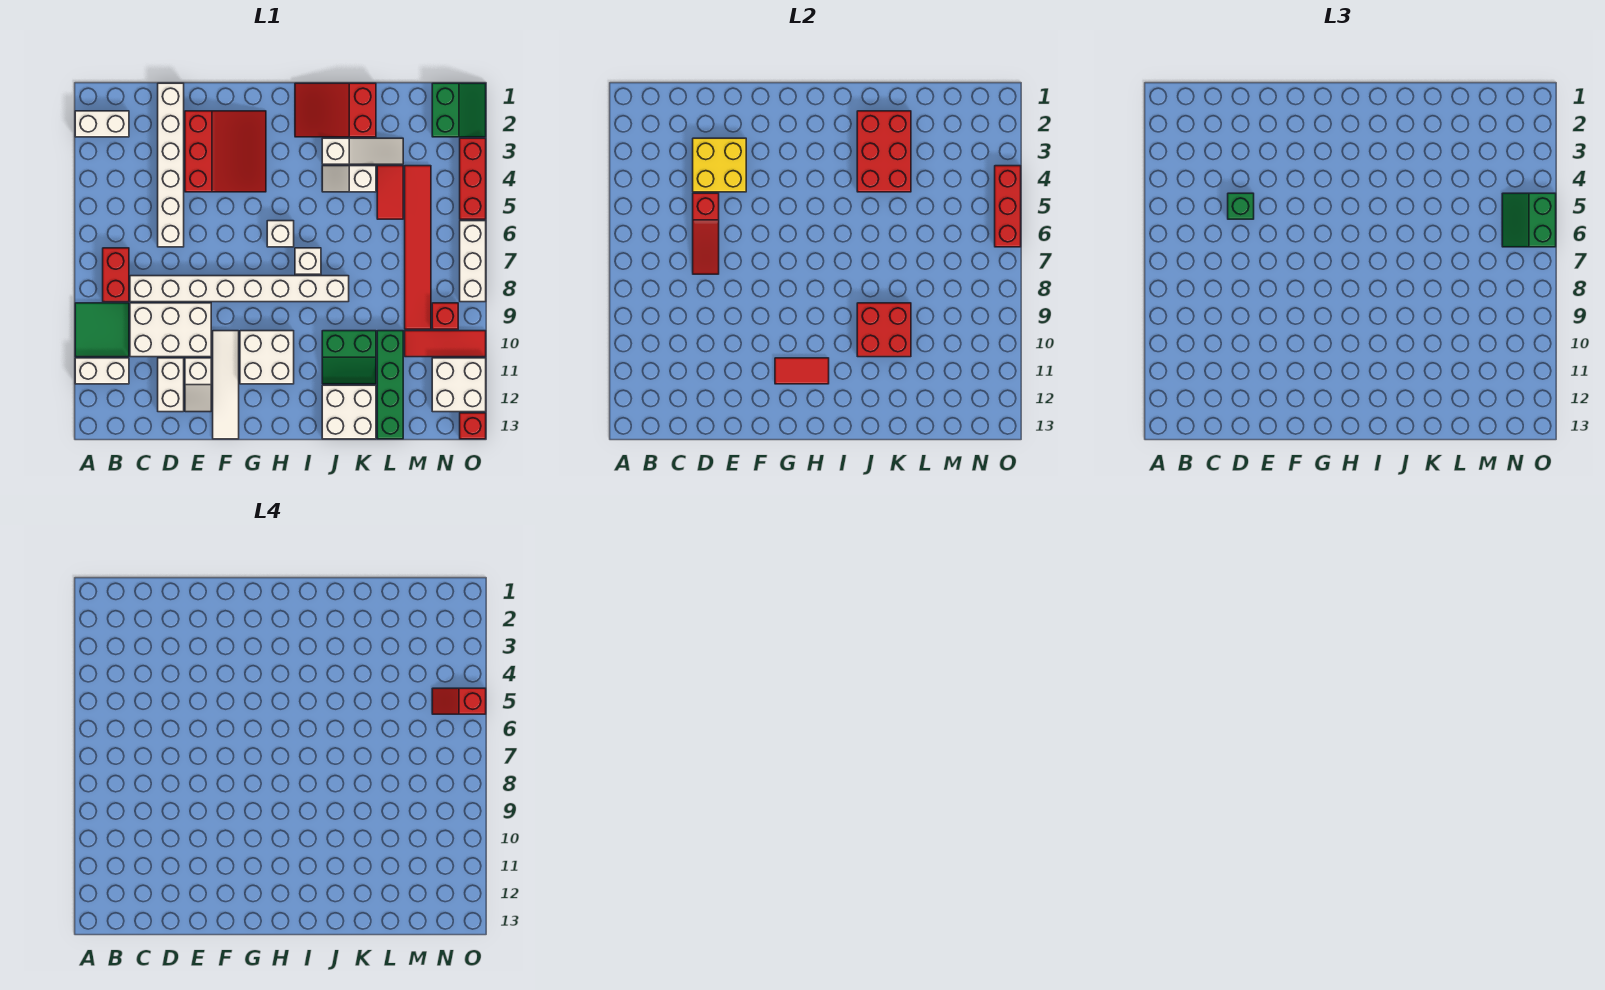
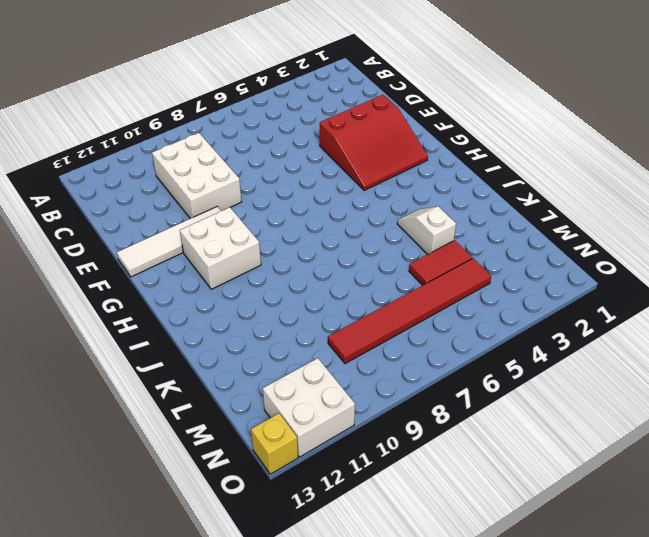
yellow 1x1 brick [251,413,298,474] -> red 1x1 brick [460,413,486,439]
none -> white 1x2 brick [75,111,129,137]
none -> green 2x2 tile [75,303,129,357]
none -> white 1x2 brick [75,358,129,384]
none -> red 1x2 brick [103,248,129,302]

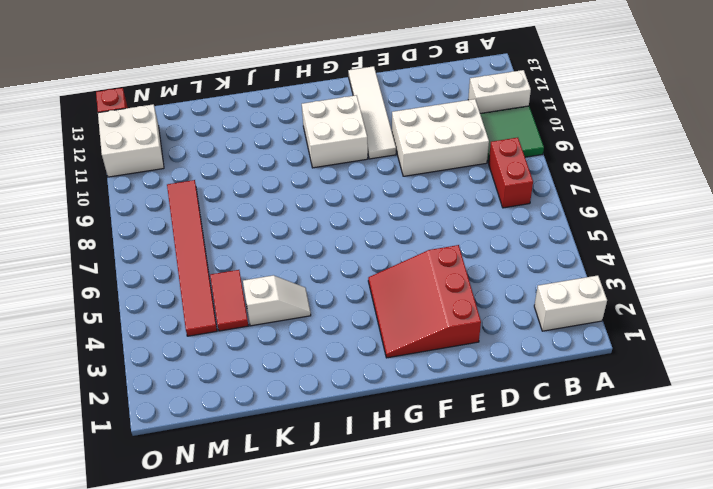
none -> white 1x8 brick [130,276,349,302]
none -> white 1x6 brick [158,83,184,247]
none -> white 1x2 brick [158,358,184,412]
none -> white 1x2 slope [185,358,211,412]

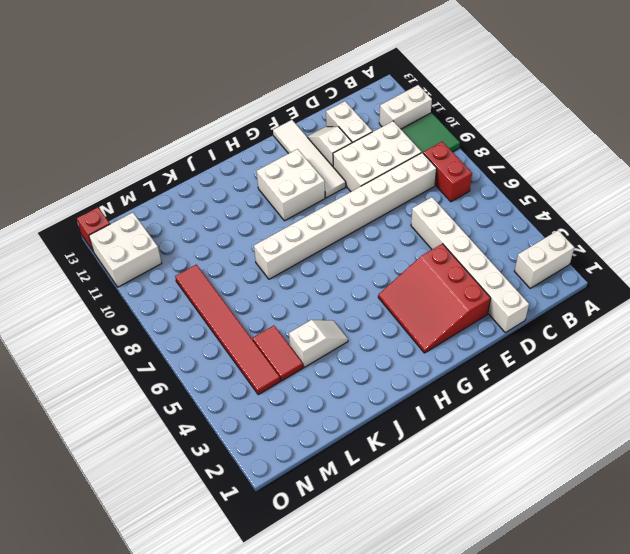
none -> white 1x1 brick [267,221,294,247]
none -> red 2x3 slope [295,83,376,137]
none -> white 1x1 brick [295,248,321,274]
none -> white 1x3 slope [322,138,403,164]

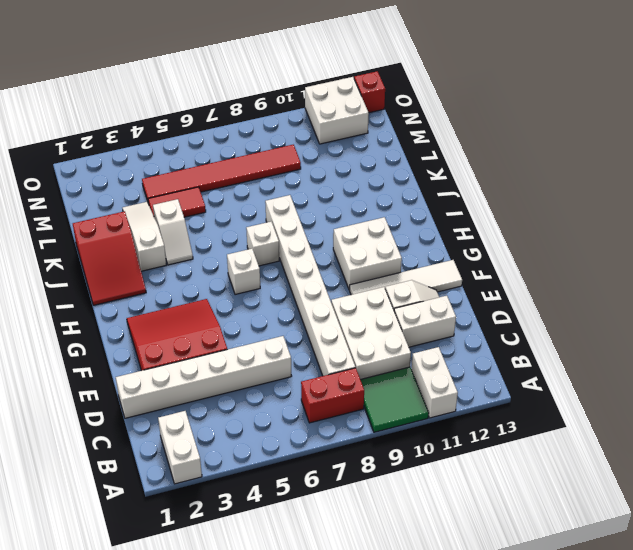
none -> green 2x2 slope [322,331,376,384]
none -> white 2x2 brick [322,385,376,439]
none -> green 1x4 brick [377,331,403,439]
none -> red 1x3 tile [405,331,486,357]

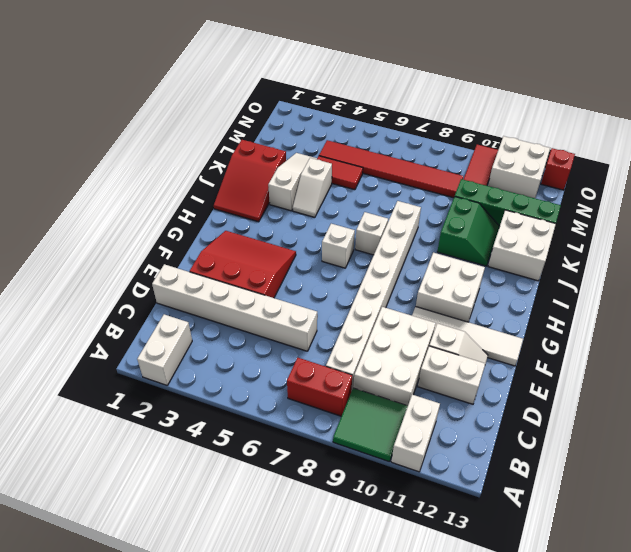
none -> green 2x2 slope [432,83,486,137]
none -> red 1x1 brick [432,303,458,329]
none -> red 1x3 brick [460,138,486,219]
none -> white 1x3 brick [460,221,486,302]

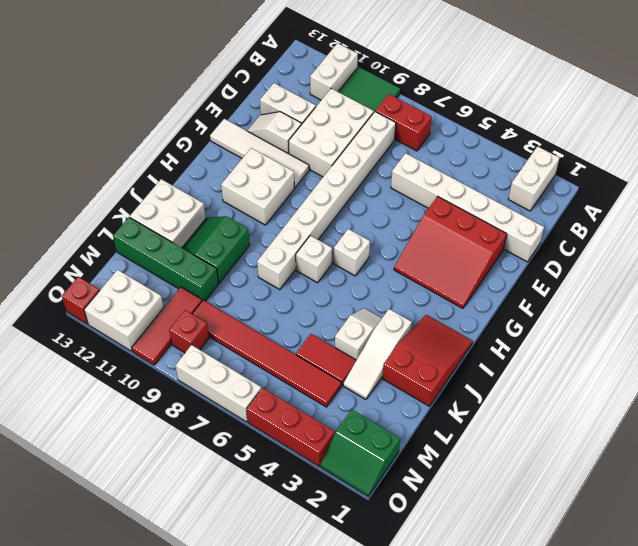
none -> yellow 2x2 brick [693,138,746,192]
none -> red 1x3 slope [693,193,719,274]
none -> red 1x2 tile [775,358,829,384]
none -> red 2x3 brick [857,111,911,192]

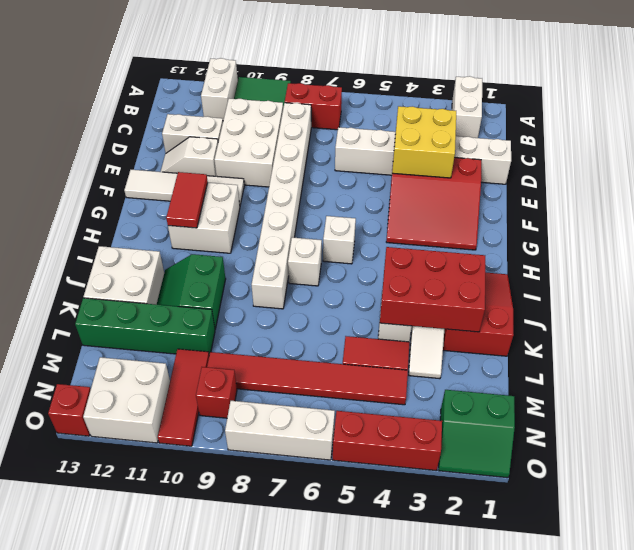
none -> red 1x3 slope [693,193,719,274]
none -> red 2x2 brick [857,303,911,357]
none -> red 1x3 brick [995,166,1021,247]
none -> green 1x1 brick [1228,193,1254,219]

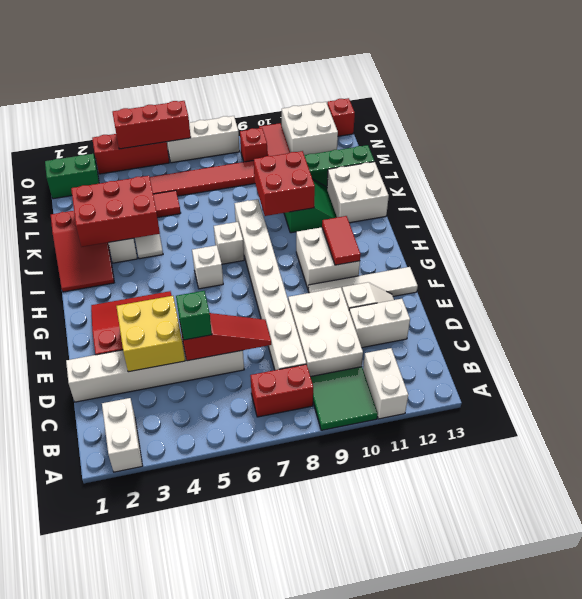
none -> green 2x2 slope [1502,193,1556,247]
none -> red 1x2 slope [432,688,486,714]

